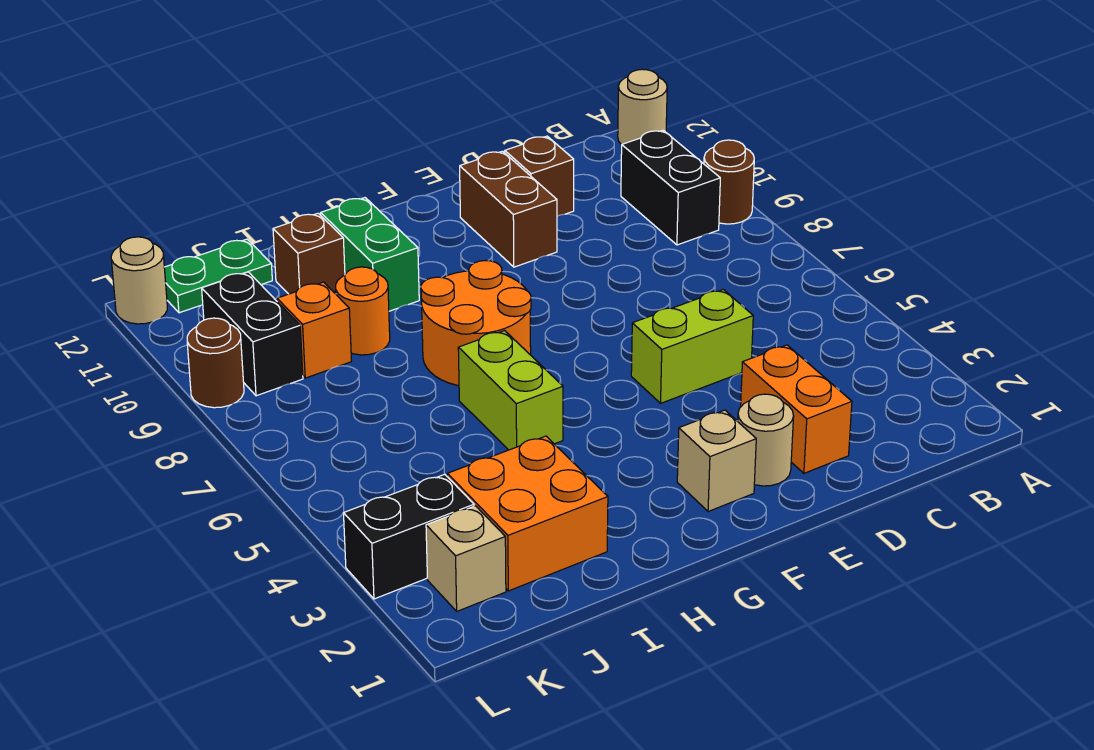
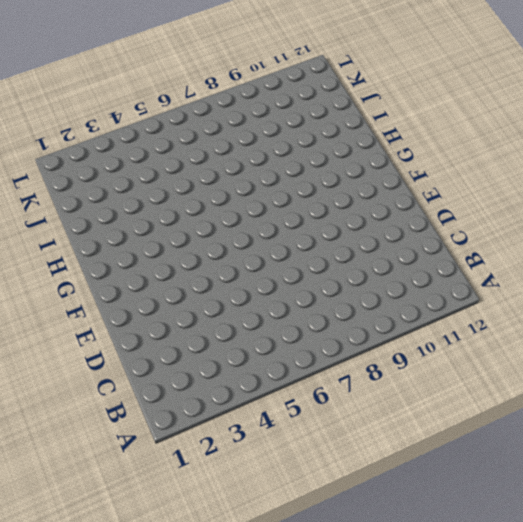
none -> brown 1x1 round brick [704,140,754,224]
none -> tan 1x1 round brick [618,69,667,145]
none -> black 1x2 brick [621,130,720,245]

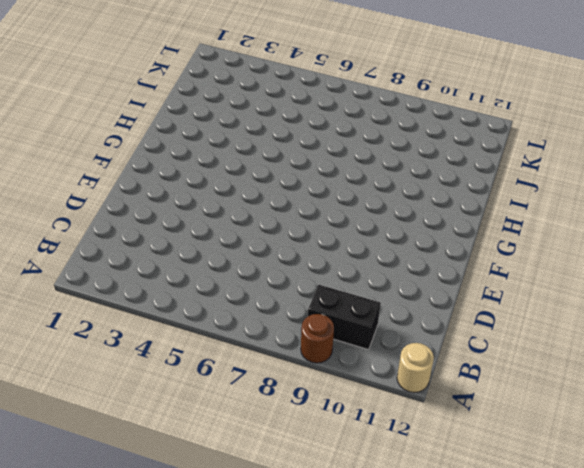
none -> orange 1x2 brick [741,345,852,473]
none -> lime 1x2 brick [631,290,753,403]
none -> brown 1x1 brick [505,136,574,216]

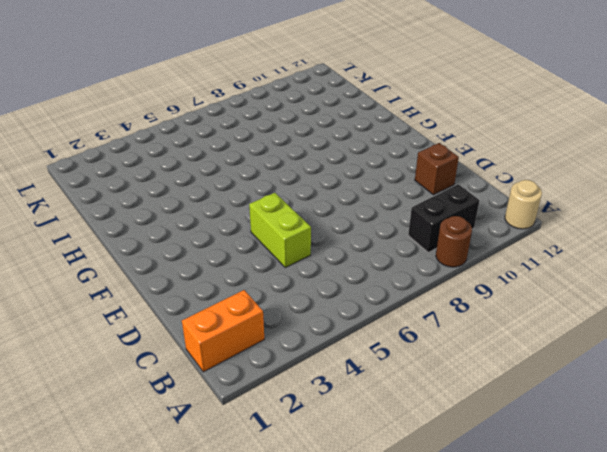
orange 1x2 brick [182,290,264,372] -> orange 1x2 brick moved to [741,345,852,473]
none -> tan 1x1 round brick [738,394,794,486]
none -> brown 1x2 brick [460,151,557,267]
none -> tan 1x1 brick [677,410,756,512]

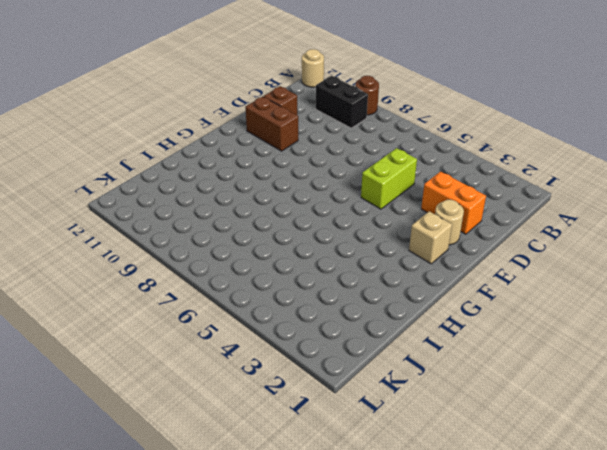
none -> orange 2x2 round brick [421,261,531,386]
none -> lime 1x2 brick [458,331,563,450]
none -> green 1x2 brick [321,198,419,311]

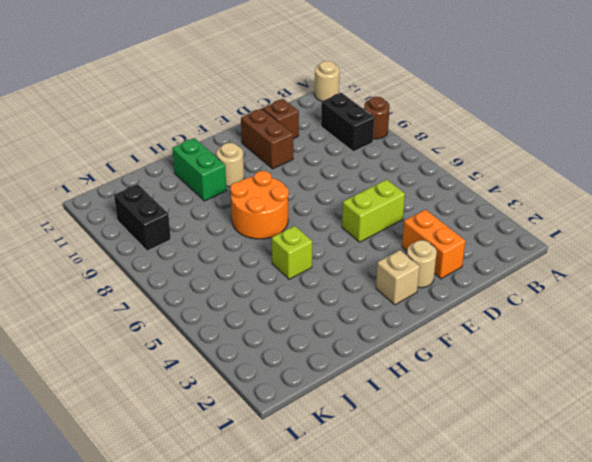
tan 1x1 round brick [216,143,244,187] -> tan 1x1 round brick moved to [111,237,167,324]
lime 1x1 brick [272,226,312,279] -> lime 1x2 brick [458,331,563,450]
none -> orange 2x2 brick [447,436,608,591]
none -> orange 1x1 round brick [336,267,390,355]
none -> brown 1x1 brick [273,213,345,294]

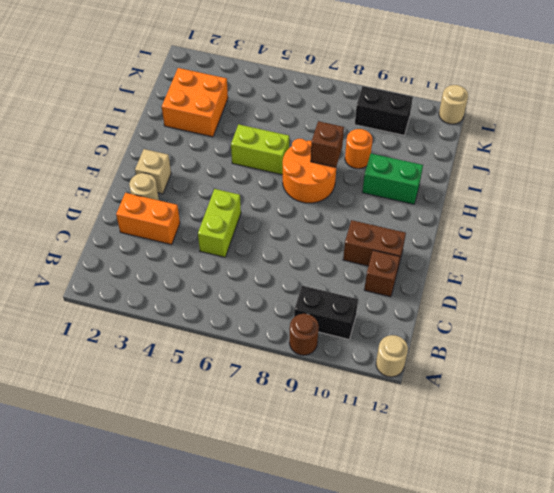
brown 1x1 brick [311,121,344,167] -> brown 1x1 brick moved to [273,213,345,294]
none -> orange 1x1 brick [277,282,351,378]
none -> green 1x2 plate [164,239,272,313]
none -> tan 1x1 brick [426,506,506,611]

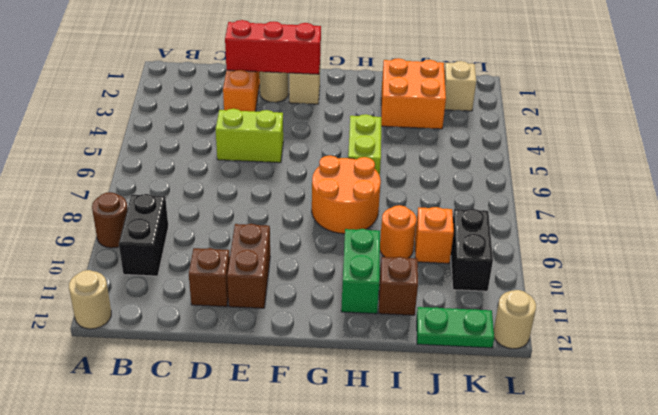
red 1x3 brick [225,20,321,74] -> none
none -> black 1x2 brick [344,474,474,599]
none -> brown 1x1 round brick [187,318,244,408]

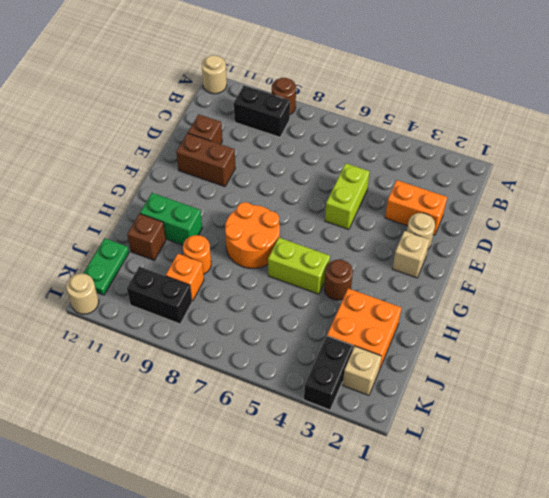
brown 1x1 round brick [324,260,353,300] -> brown 1x1 round brick moved to [187,318,244,408]

